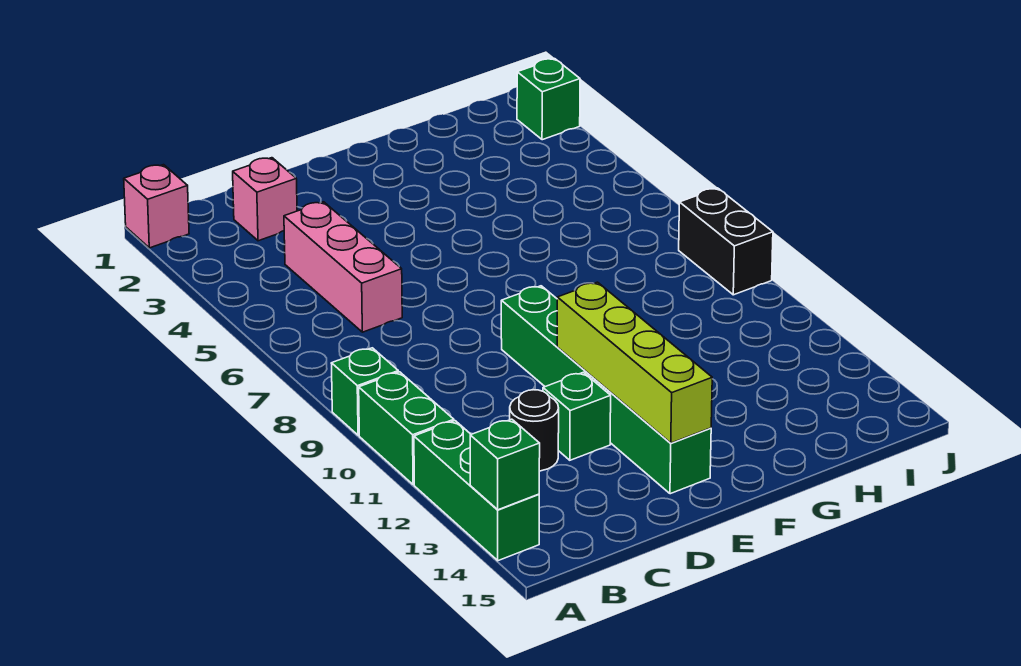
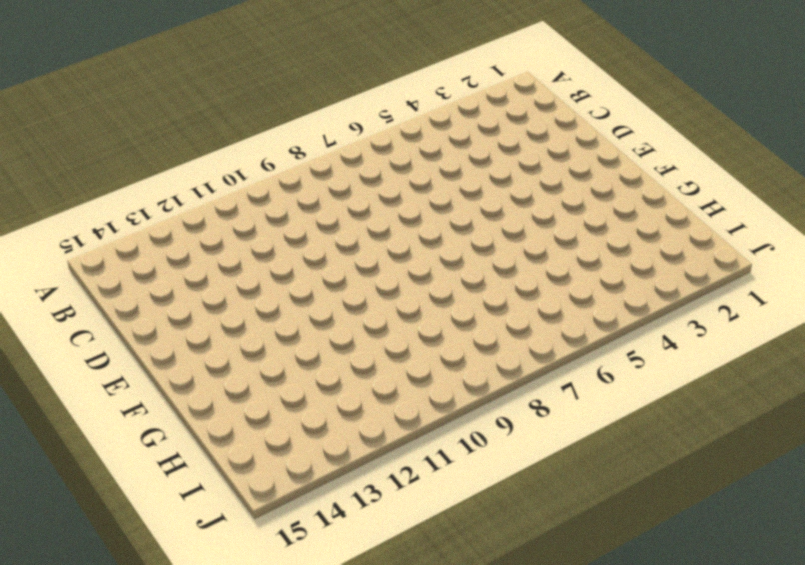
none -> pink 1x1 brick [124,165,189,248]
none -> green 1x1 brick [331,348,398,435]
none -> green 1x2 brick [359,372,454,485]

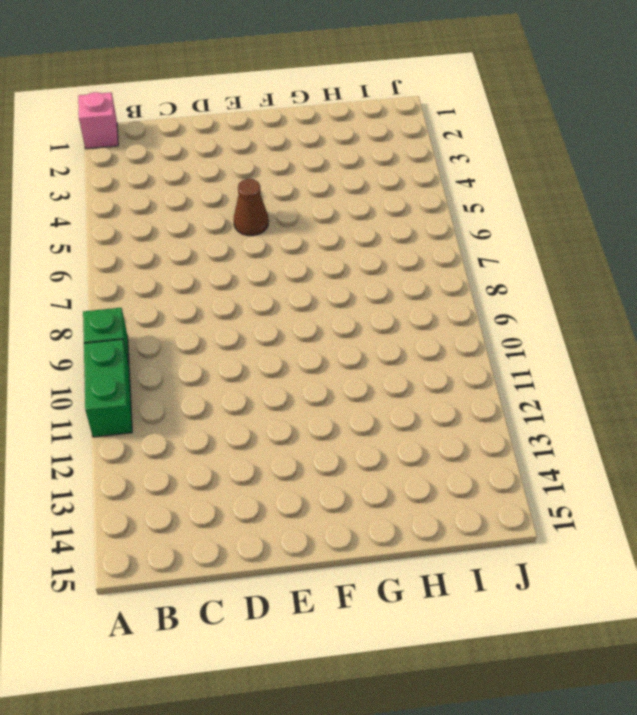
brown 1x1 cone [234,179,269,236] -> none
none -> green 1x3 brick [414,421,539,561]
none -> pink 1x1 brick [233,158,297,241]
none -> pink 1x3 brick [284,202,402,332]

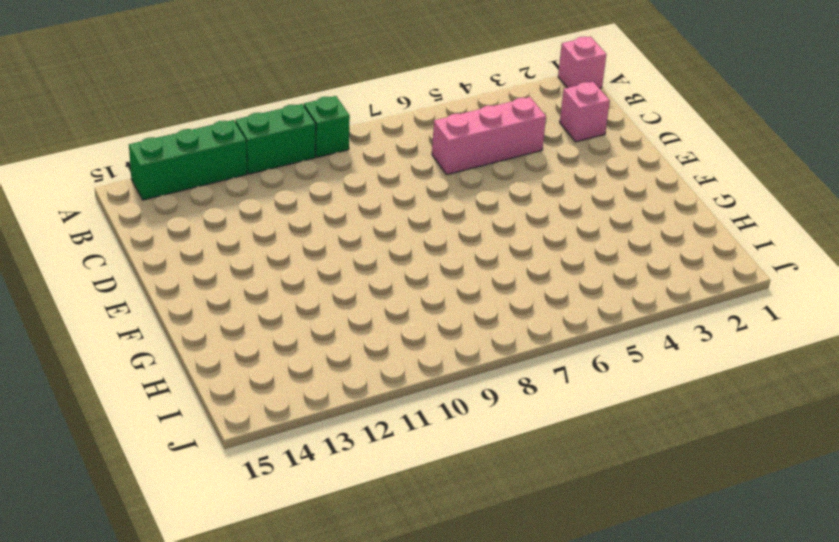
none -> black 1x1 round brick [510,390,559,471]
none -> green 1x1 brick [543,372,611,460]
none -> green 1x6 brick [501,286,711,494]

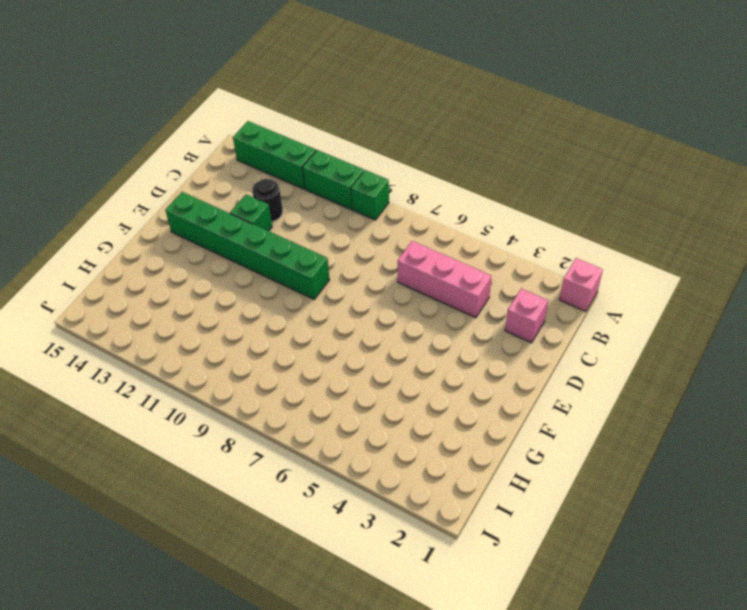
none -> green 1x1 brick [517,59,580,140]
none -> black 1x2 brick [679,188,773,295]
none -> green 1x1 brick [470,419,540,510]

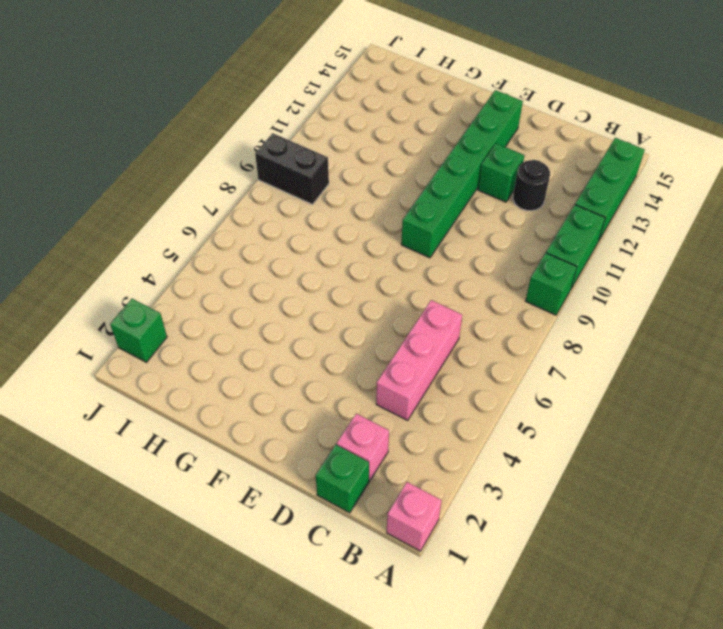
green 1x1 brick [316,445,369,513] -> green 1x1 brick moved to [470,419,540,510]
black 1x2 brick [255,133,329,204] -> black 1x2 brick turned to [679,188,773,295]
none -> lime 1x4 brick [557,282,712,443]

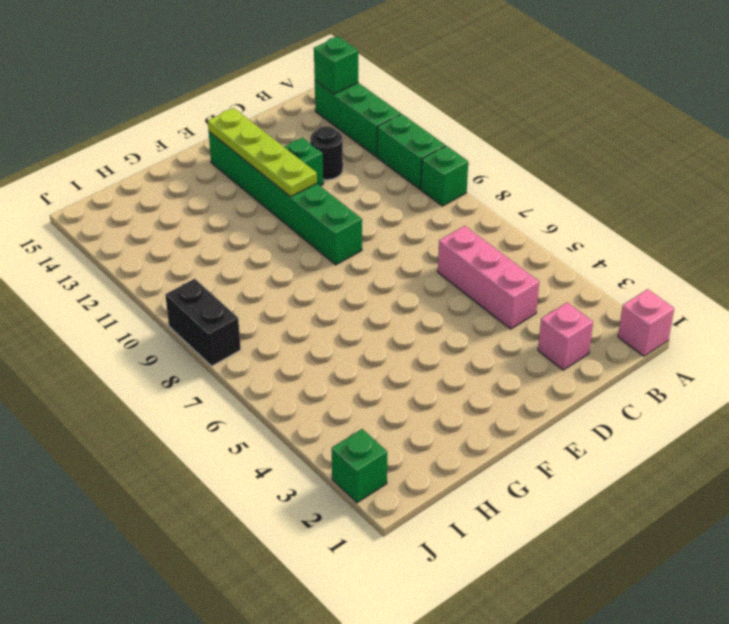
lime 1x4 plate [208,108,317,197] -> lime 1x4 brick [557,282,712,443]

